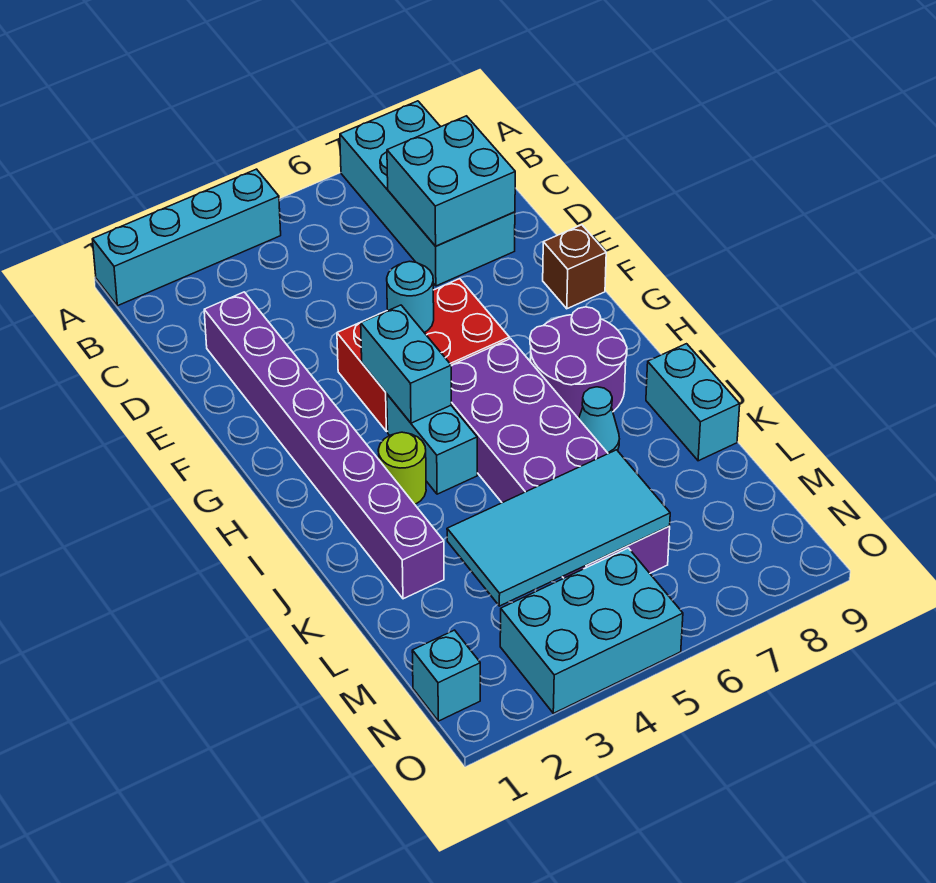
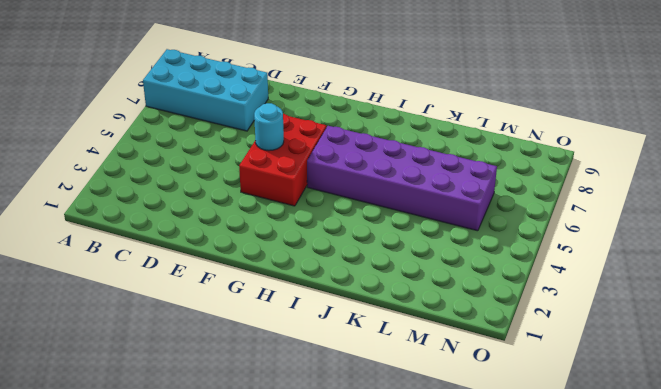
none -> cyan 1x4 brick [92,169,281,306]
none -> purple 1x8 brick [204,292,444,599]
none -> brown 1x1 brick [543,225,606,309]

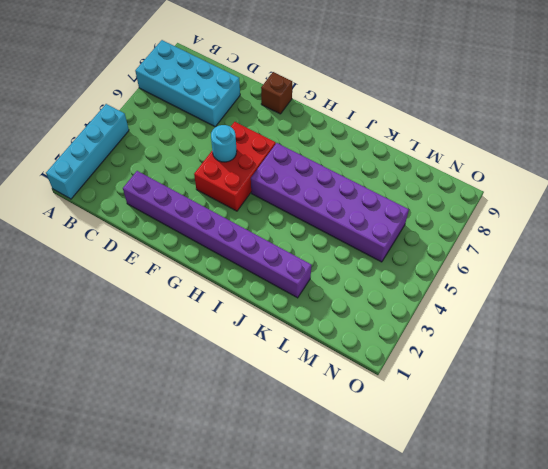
none -> cyan 1x2 brick [387,394,477,494]
none -> purple 2x2 round brick [530,307,627,419]
none -> lime 1x1 round brick [378,432,426,504]

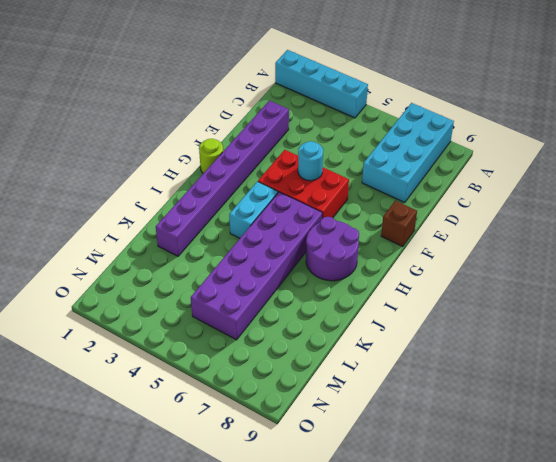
lime 1x1 round brick [199,139,223,173] -> lime 1x1 round brick moved to [378,432,426,504]
none -> cyan 1x1 cone [579,387,619,454]
none -> cyan 1x2 brick [646,344,740,461]
none -> cyan 1x1 brick [412,630,480,721]

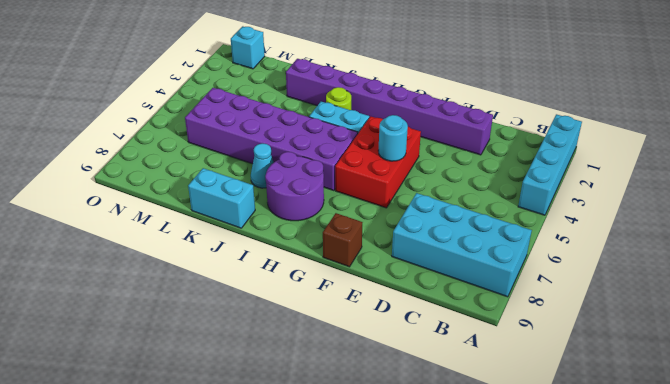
none -> cyan 2x3 brick [500,548,683,713]
none -> cyan 2x2 brick [387,116,515,246]
none -> cyan 1x2 brick [361,305,451,423]

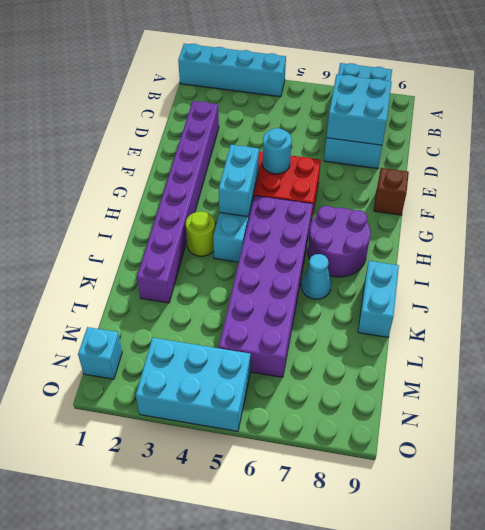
none -> cyan 2x4 tile [447,450,670,606]

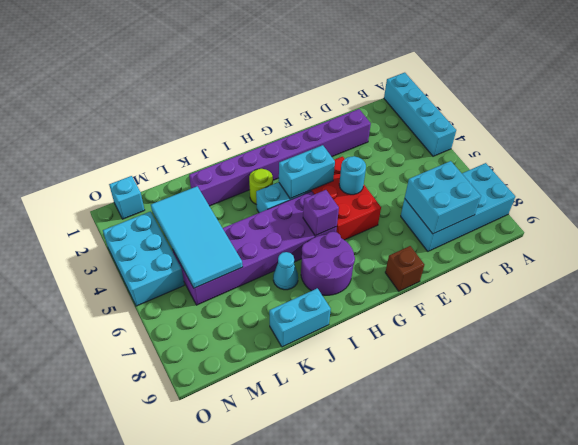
purple 1x1 brick [303,190,339,236] -> none

